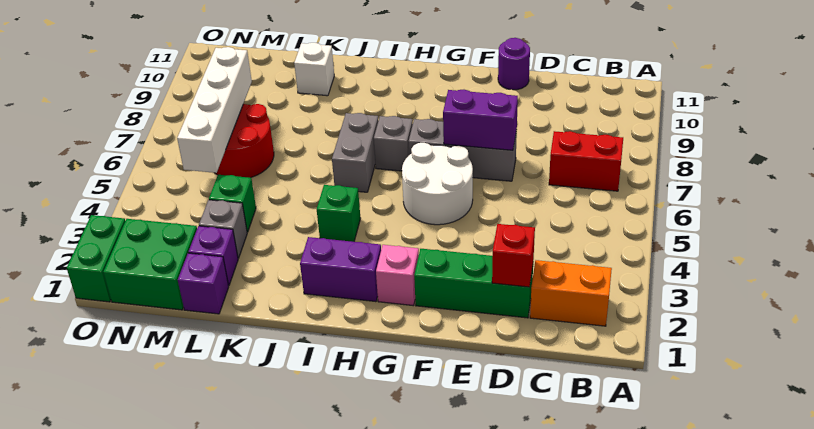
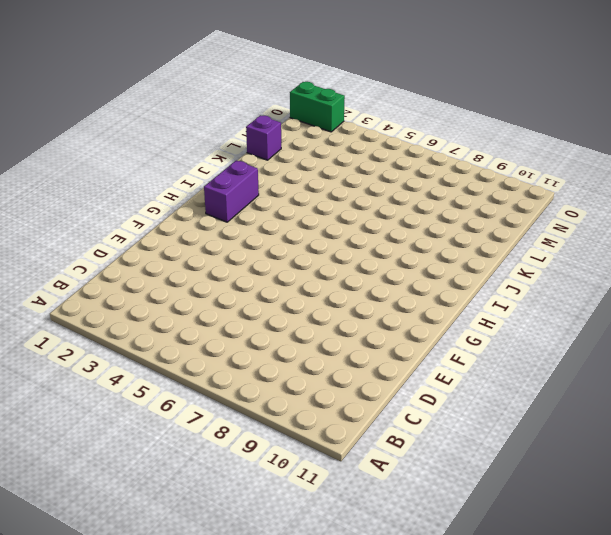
none -> orange 1x2 brick [530,260,612,326]
none -> red 1x2 brick [549,131,623,191]
none -> green 1x3 brick [414,249,533,318]

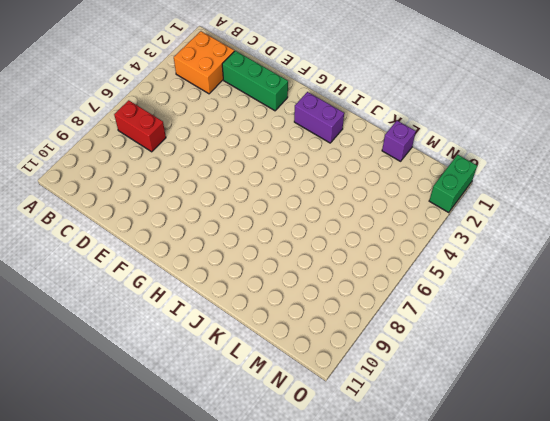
orange 2x2 brick [174,31,234,94] -> orange 1x2 brick [530,260,612,326]
none -> grey 1x3 brick [409,119,517,181]
none -> purple 1x1 round brick [498,38,530,90]
none -> white 2x2 round brick [402,143,473,225]

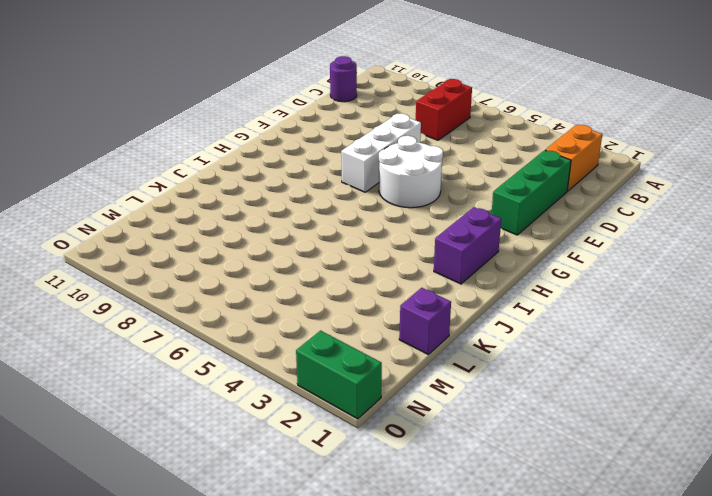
purple 1x1 round brick [330,56,357,102] -> purple 1x1 round brick moved to [498,38,530,90]
white 1x3 brick [341,113,421,192] -> grey 1x3 brick [409,119,517,181]
none -> pink 1x1 brick [376,245,419,306]
none -> grey 1x1 brick [374,116,413,171]
none -> green 1x1 brick [317,185,361,242]

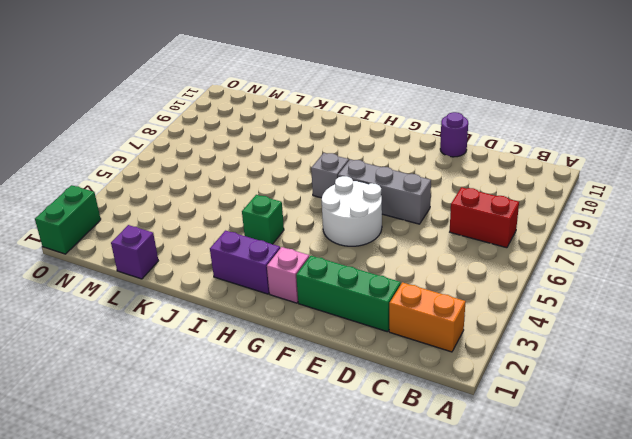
none -> grey 1x2 brick [332,113,378,192]
none -> white 1x1 brick [294,43,334,96]
none -> purple 1x1 brick [189,226,238,286]

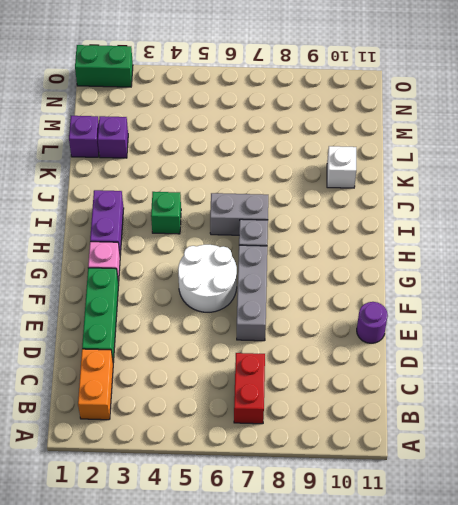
none -> grey 1x1 brick [199,200,247,258]
none -> green 1x1 brick [209,175,256,232]
none -> red 2x2 round brick [215,104,274,178]

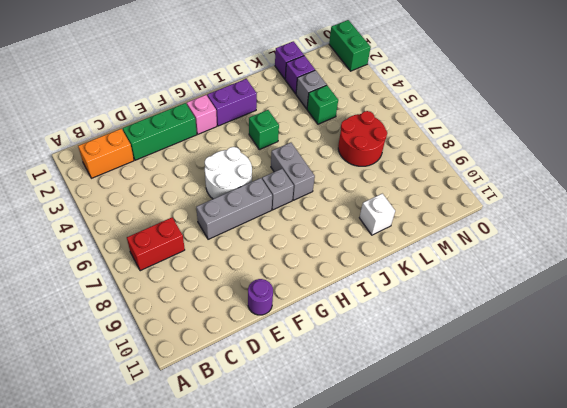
none -> green 2x2 brick [103,219,197,310]
none -> red 1x1 brick [492,224,535,287]
none -> purple 1x2 brick [443,90,518,150]

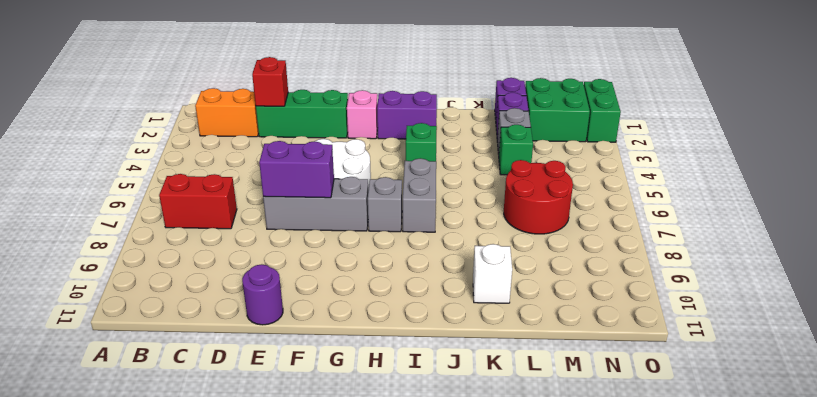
none -> white 1x4 brick [177,47,252,173]

